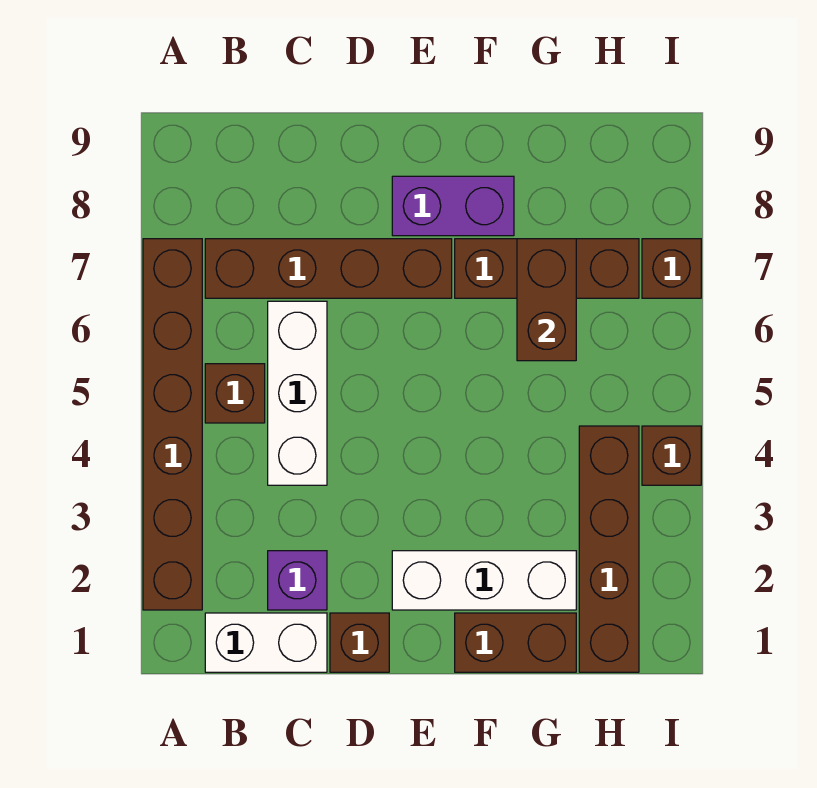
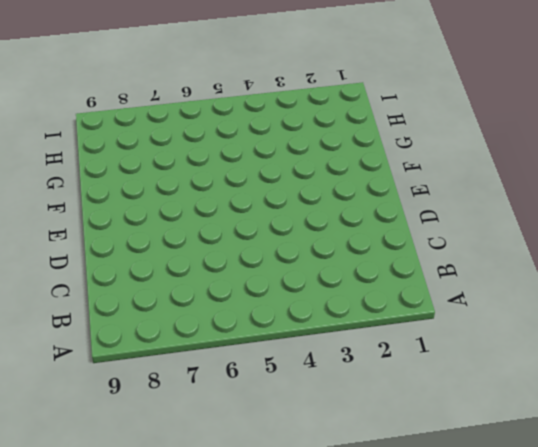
none -> brown 1x6 brick [143,239,202,610]
none -> white 1x2 brick [205,613,327,672]
none -> brown 1x1 brick [205,364,265,423]

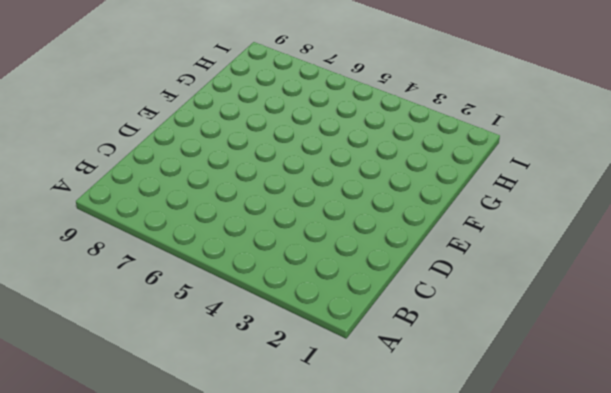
none -> brown 1x6 brick [143,239,202,610]
none -> white 1x2 brick [205,613,327,672]
none -> brown 1x1 brick [205,364,265,423]

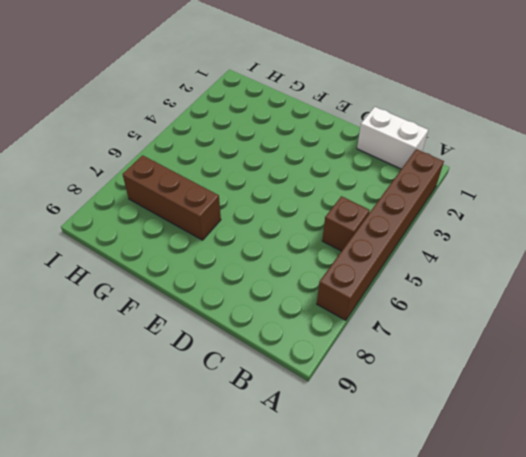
none -> brown 1x4 brick [205,239,452,298]
none -> purple 1x1 brick [268,551,327,610]
none -> white 1x3 brick [268,301,327,485]

